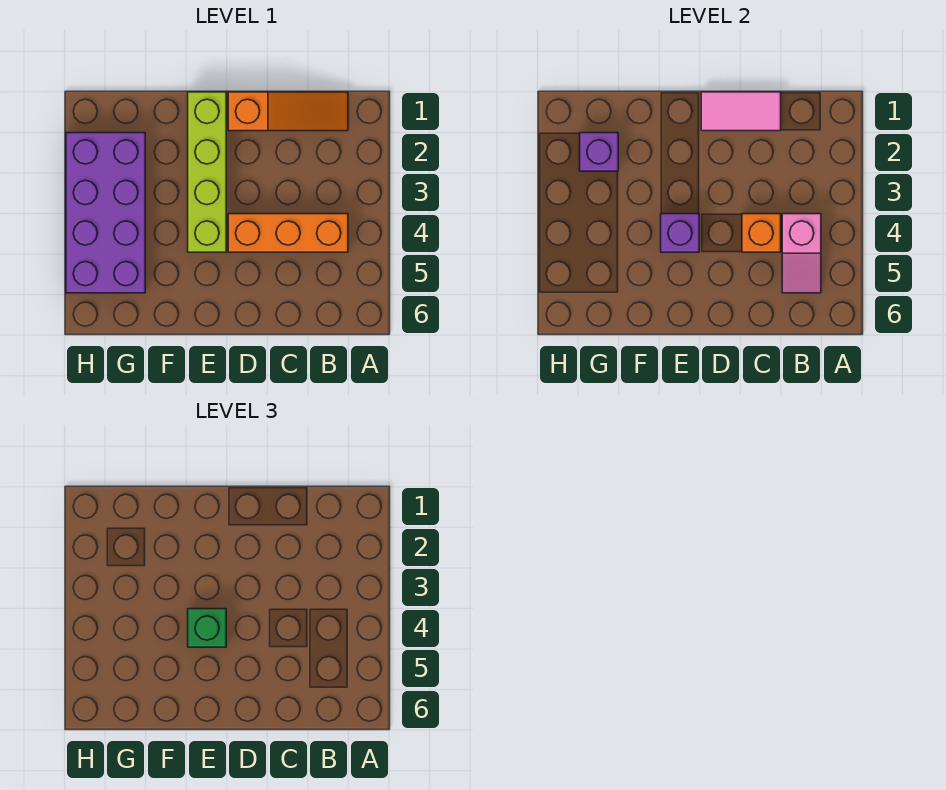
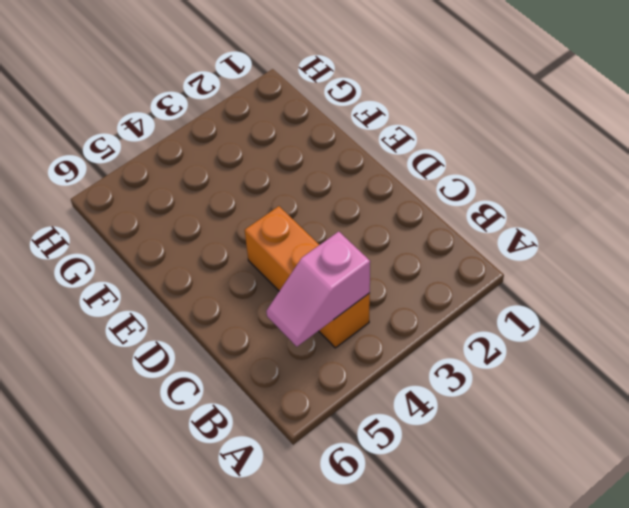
none -> orange 1x3 slope [228,92,348,131]
none -> lime 1x4 brick [188,92,226,252]

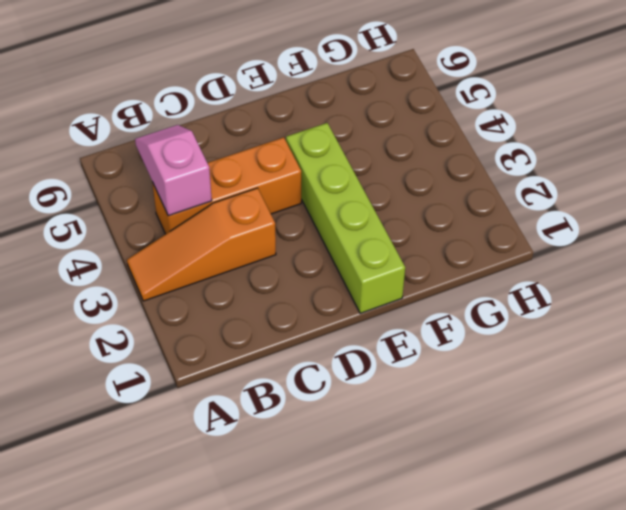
orange 1x3 slope [127,188,276,301] -> orange 1x3 slope moved to [228,92,348,131]
none -> purple 2x4 brick [66,133,145,293]
none -> pink 1x2 tile [701,92,781,131]

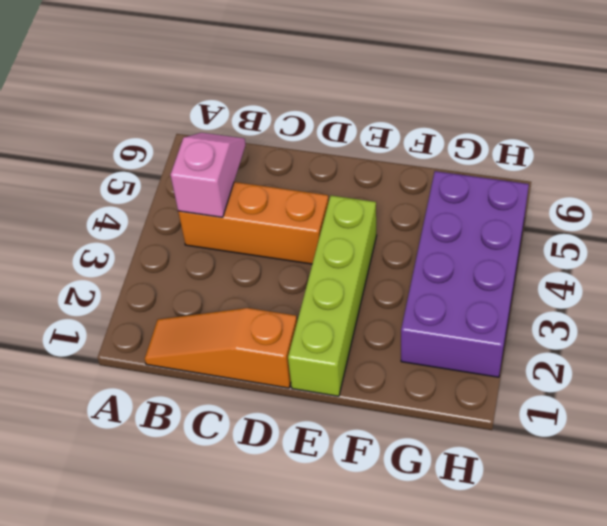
none -> pink 1x2 tile [701,92,781,131]
none -> orange 1x1 brick [742,214,781,252]

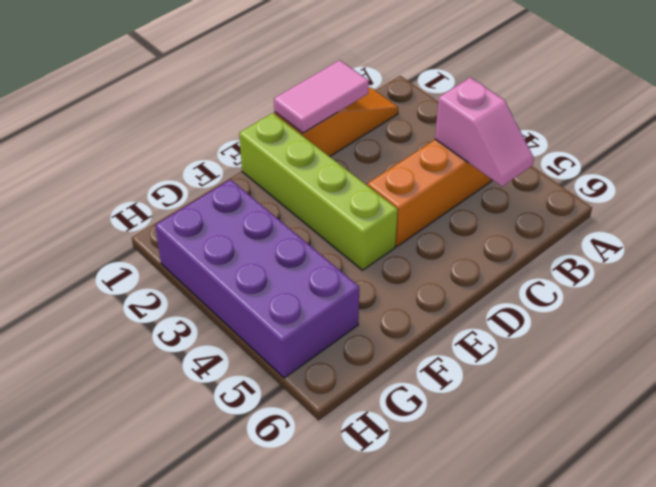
none -> orange 1x1 brick [742,214,781,252]
none -> purple 1x1 brick [661,214,699,252]

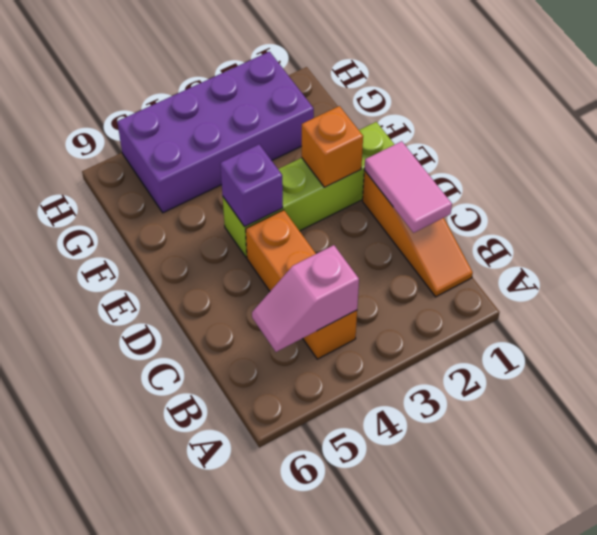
orange 1x1 brick [302,106,363,187] -> orange 1x1 brick moved to [742,214,781,252]
none -> purple 1x1 brick [580,133,618,171]
none -> green 1x1 brick [188,609,226,647]

